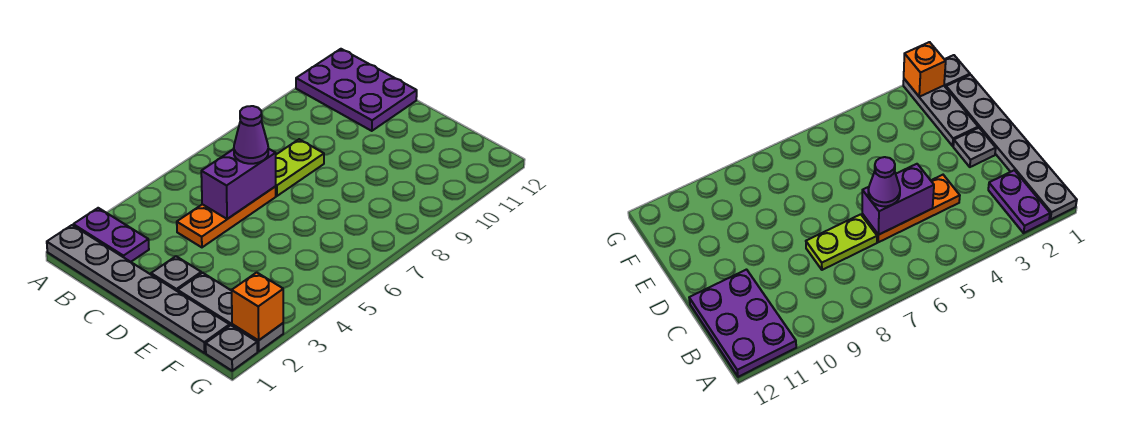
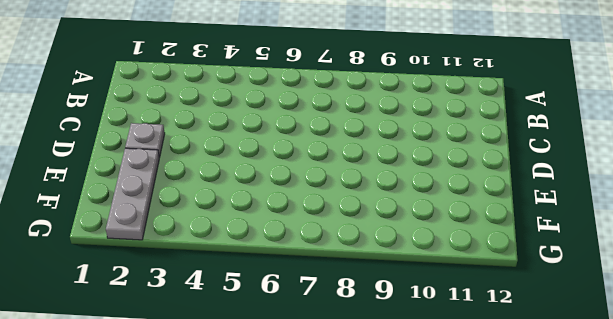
none -> grey 1x6 plate [47,225,230,353]
none -> purple 1x2 plate [73,208,149,262]

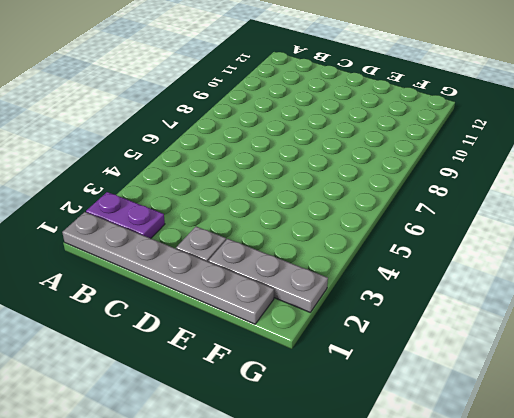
none -> purple 2x3 plate [296,49,417,131]
none -> orange 1x3 plate [177,187,276,247]

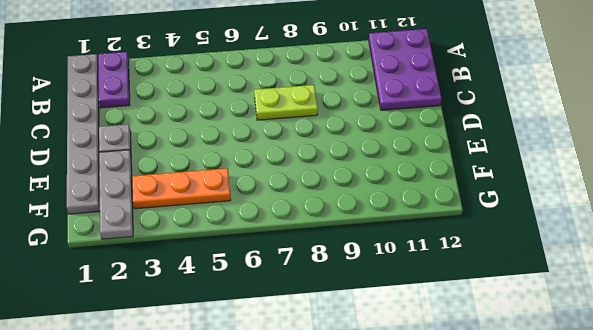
orange 1x3 plate [132,168,231,209] -> orange 1x3 plate moved to [177,187,276,247]
none -> grey 1x1 plate [206,325,257,371]
none -> purple 1x2 brick [201,149,276,219]

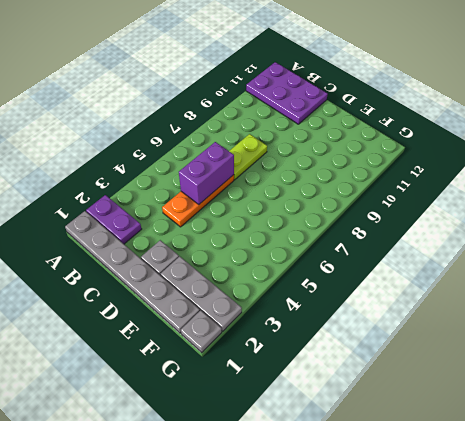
none -> orange 1x1 brick [232,272,283,341]
none -> purple 1x1 cone [234,106,268,164]

